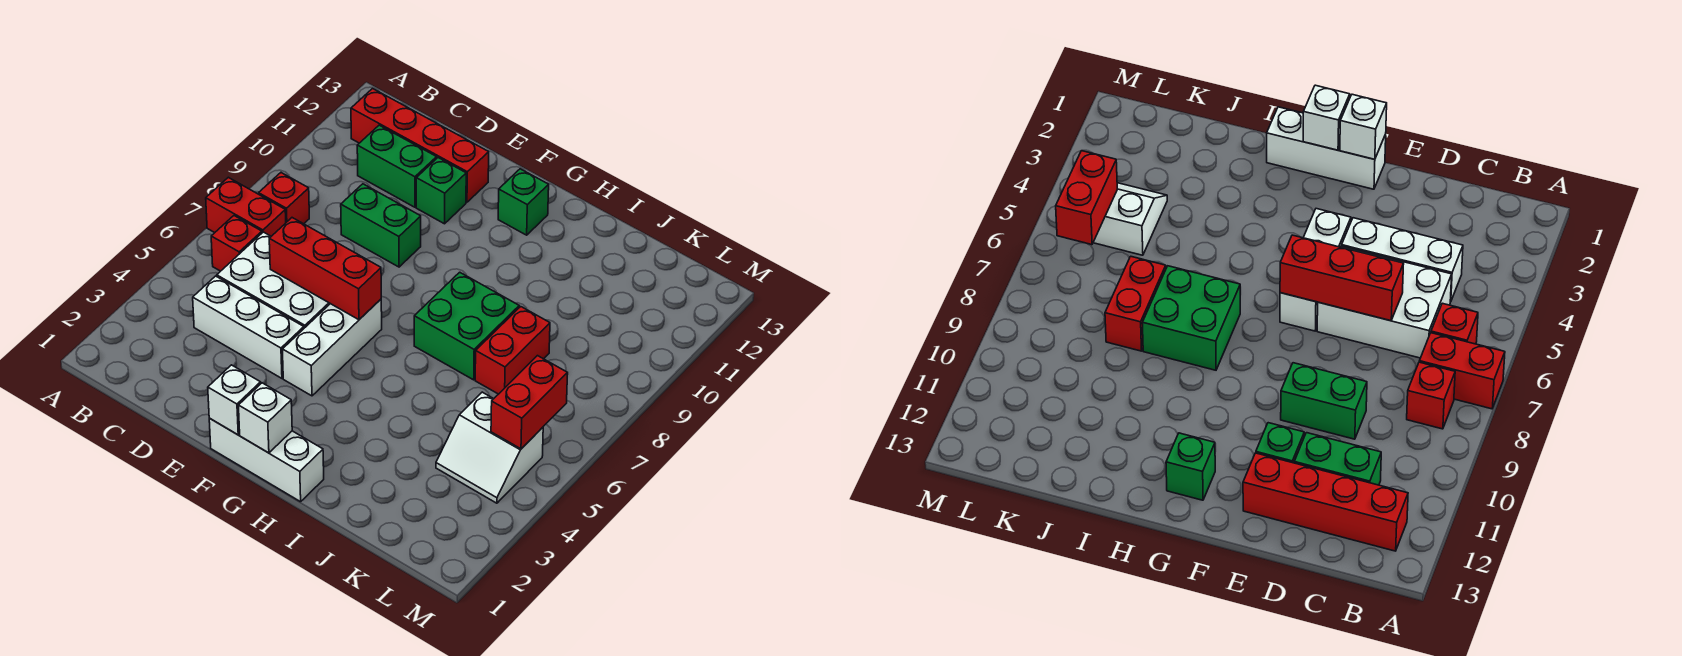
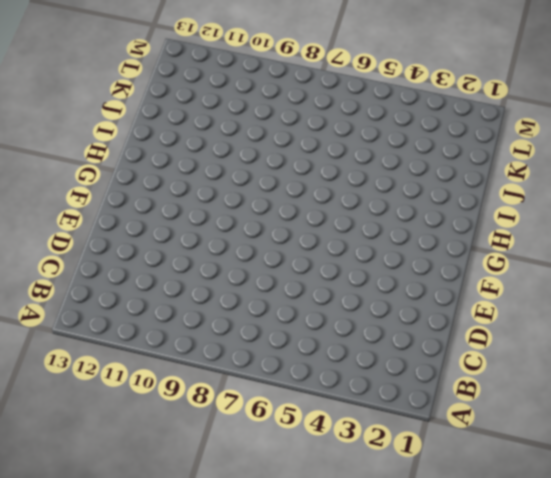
none -> red 1x2 brick [206,177,286,236]
none -> red 1x1 brick [211,216,262,271]
none -> red 1x1 brick [259,173,309,224]

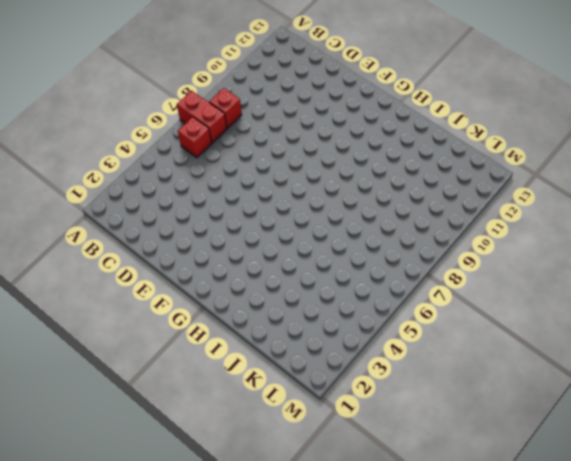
none -> red 1x4 brick [351,89,489,202]
none -> white 1x3 brick [193,276,304,378]
none -> white 2x3 brick [217,232,330,328]

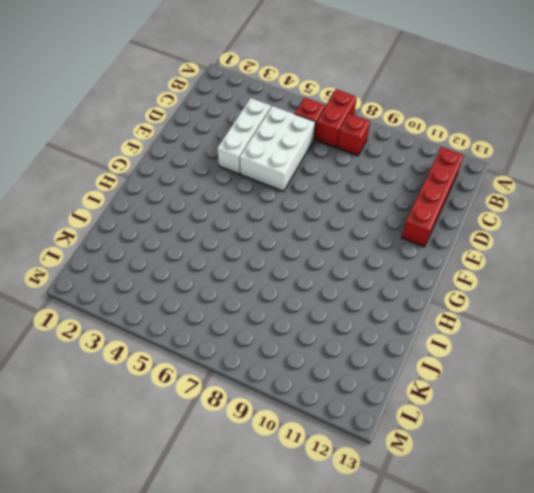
none -> green 1x2 brick [357,125,437,207]
none -> green 1x2 brick [341,184,421,267]
none -> green 1x1 brick [416,158,466,224]

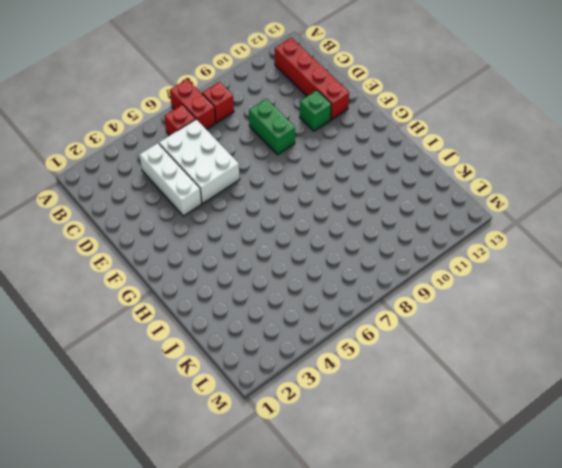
none -> green 1x2 brick [357,125,437,207]
none -> white 1x3 brick [209,418,324,502]
none -> white 1x3 brick [282,299,382,396]

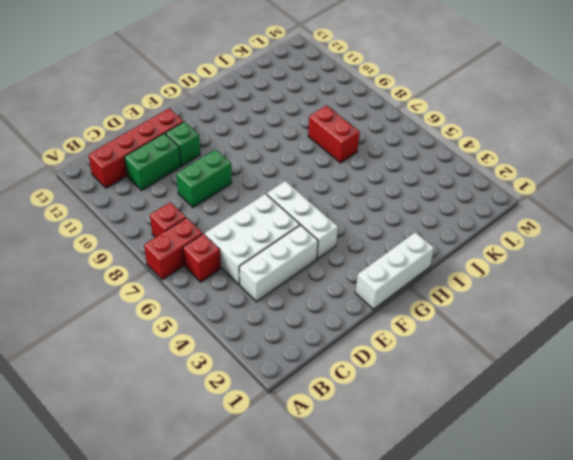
none -> green 1x1 brick [498,169,549,235]
none -> green 2x2 brick [414,272,519,380]
none -> white 2x2 slope [436,392,543,503]

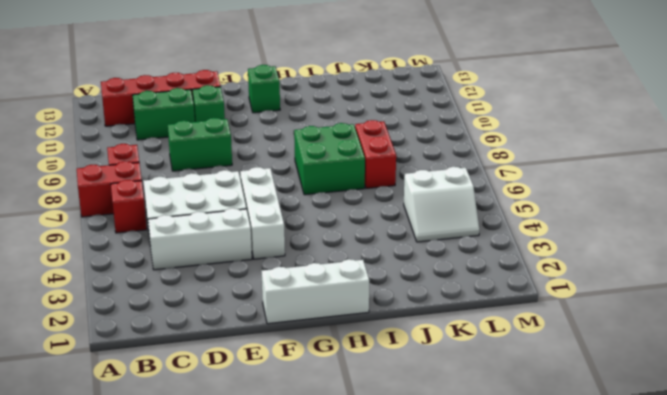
none -> red 1x3 brick [269,218,381,320]
none -> white 1x1 brick [208,365,261,435]
none -> white 1x1 brick [238,383,292,453]

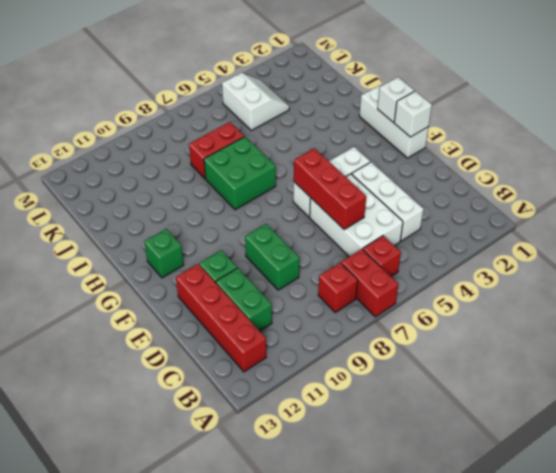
none -> red 1x2 brick [491,356,568,449]

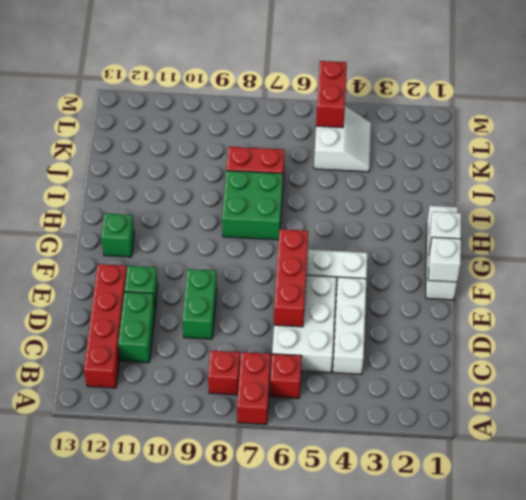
red 1x2 brick [316,61,347,128] -> red 1x2 brick turned to [491,356,568,449]

